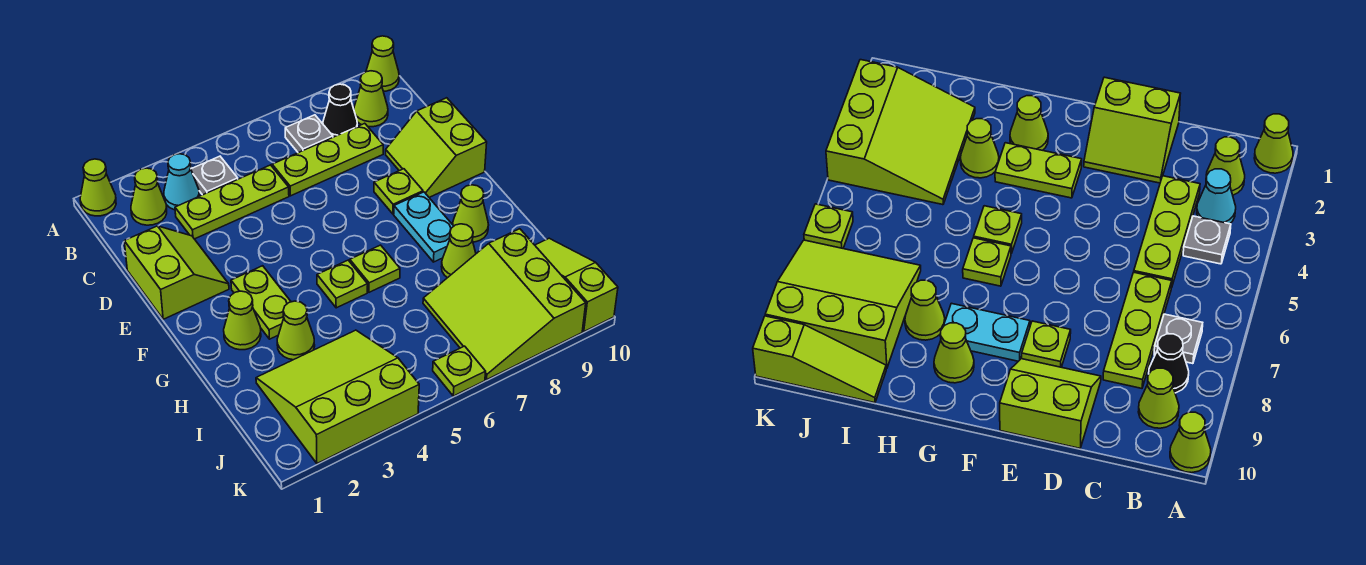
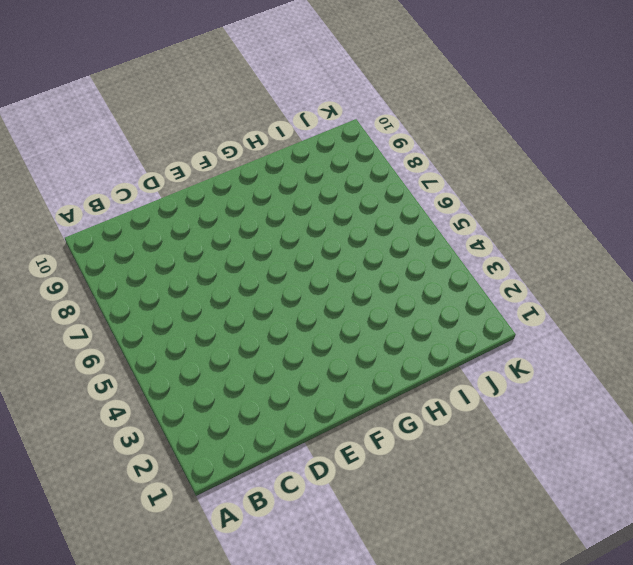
none -> lime 1x1 cone [80,159,116,216]
none -> lime 1x1 cone [366,36,399,91]
none -> lime 1x1 cone [131,168,167,225]

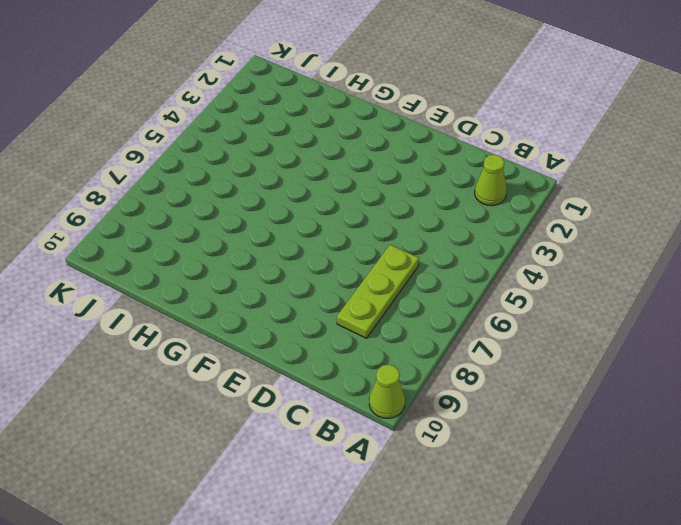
none -> lime 1x1 cone [80,159,116,216]
none -> cyan 1x1 cone [164,154,199,210]
none -> grey 1x1 plate [191,156,238,195]

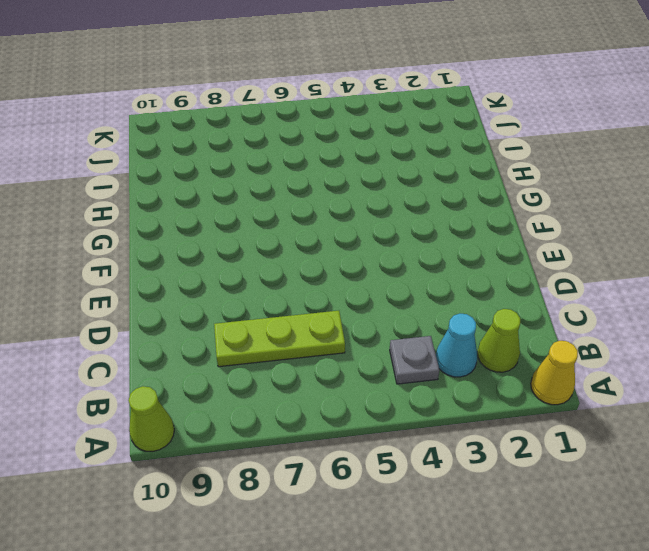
yellow 1x1 cone [531,341,578,405] -> lime 1x1 cone [80,159,116,216]
none -> grey 1x1 plate [285,115,333,153]
none -> black 1x1 cone [323,84,357,137]
none -> lime 1x1 cone [354,71,388,127]

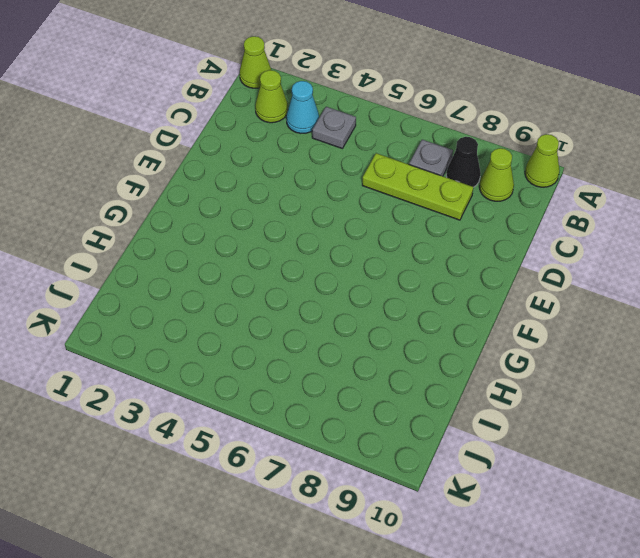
none -> lime 1x3 plate [175,165,289,239]
none -> lime 2x2 slope [124,226,229,319]
none -> lime 2x2 slope [386,98,487,197]

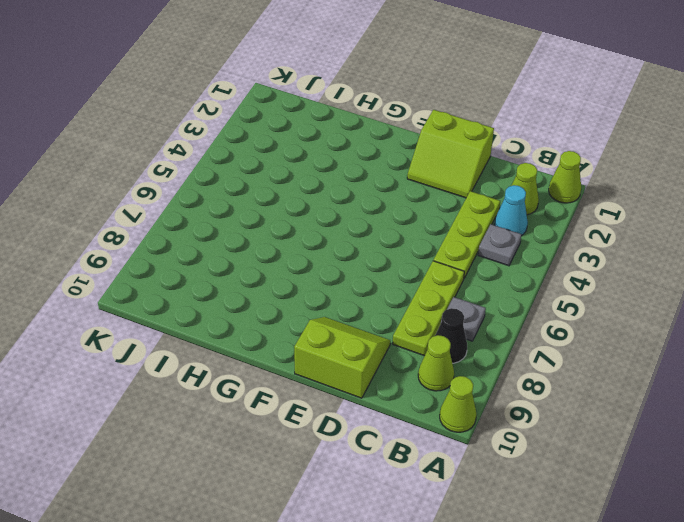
none -> lime 1x1 plate [374,169,423,214]
none -> lime 1x2 plate [231,266,291,339]
none -> cyan 1x2 plate [394,192,454,262]

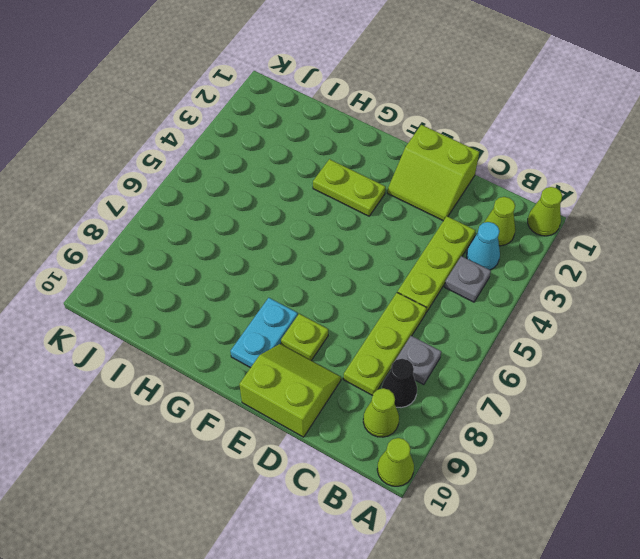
cyan 1x2 plate [231,298,298,368] -> cyan 1x2 plate turned to [394,192,454,262]
none -> lime 1x1 cone [224,291,261,350]
none -> lime 1x1 plate [317,260,368,308]
none -> lime 1x1 plate [350,245,400,292]

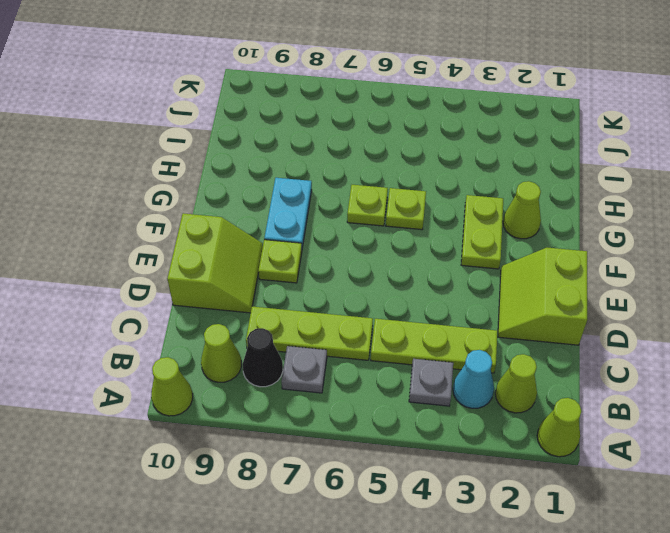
none -> lime 1x1 cone [453,185,488,242]
none -> lime 1x1 cone [277,301,315,360]
none -> lime 1x1 cone [441,224,476,278]

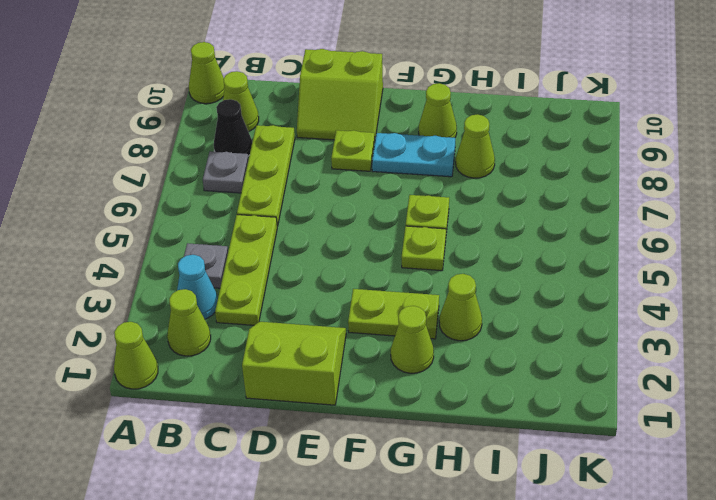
none -> lime 3x3 slope [256,330,419,463]
none -> lime 3x3 slope [423,229,586,380]
none -> lime 1x3 slope [535,238,618,332]

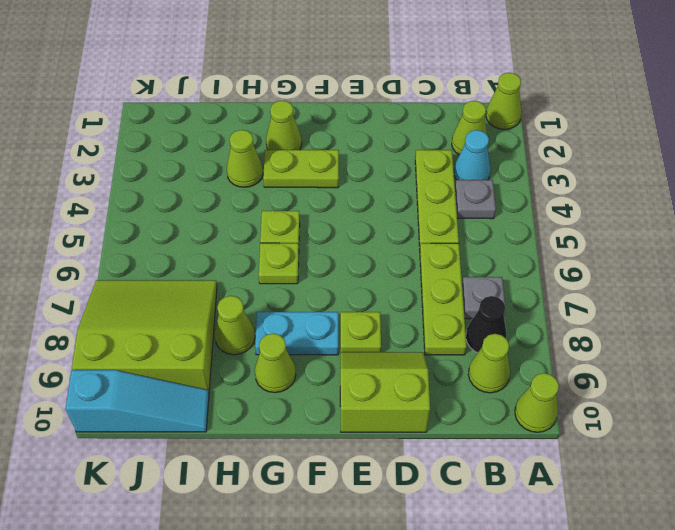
cyan 1x3 slope [66,370,209,432] -> lime 1x3 slope [535,238,618,332]
none -> lime 2x2 slope [124,226,229,319]
none -> lime 3x3 slope [256,330,419,463]
none -> lime 1x1 plate [433,346,486,396]

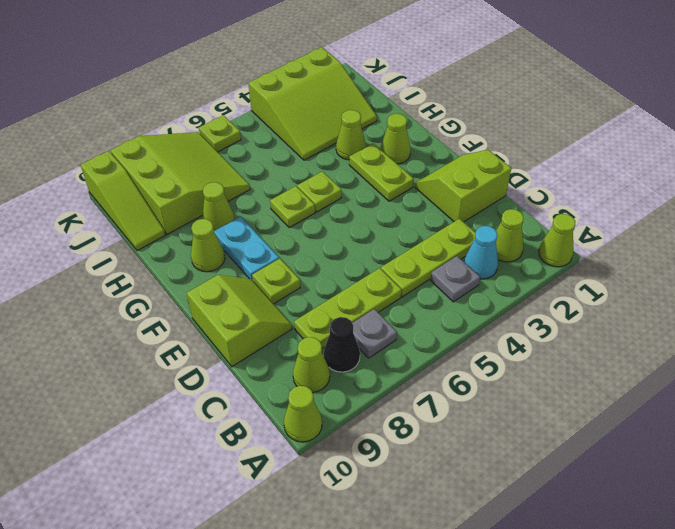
lime 2x2 slope [415,150,511,222] -> lime 2x2 slope turned to [124,226,229,319]

